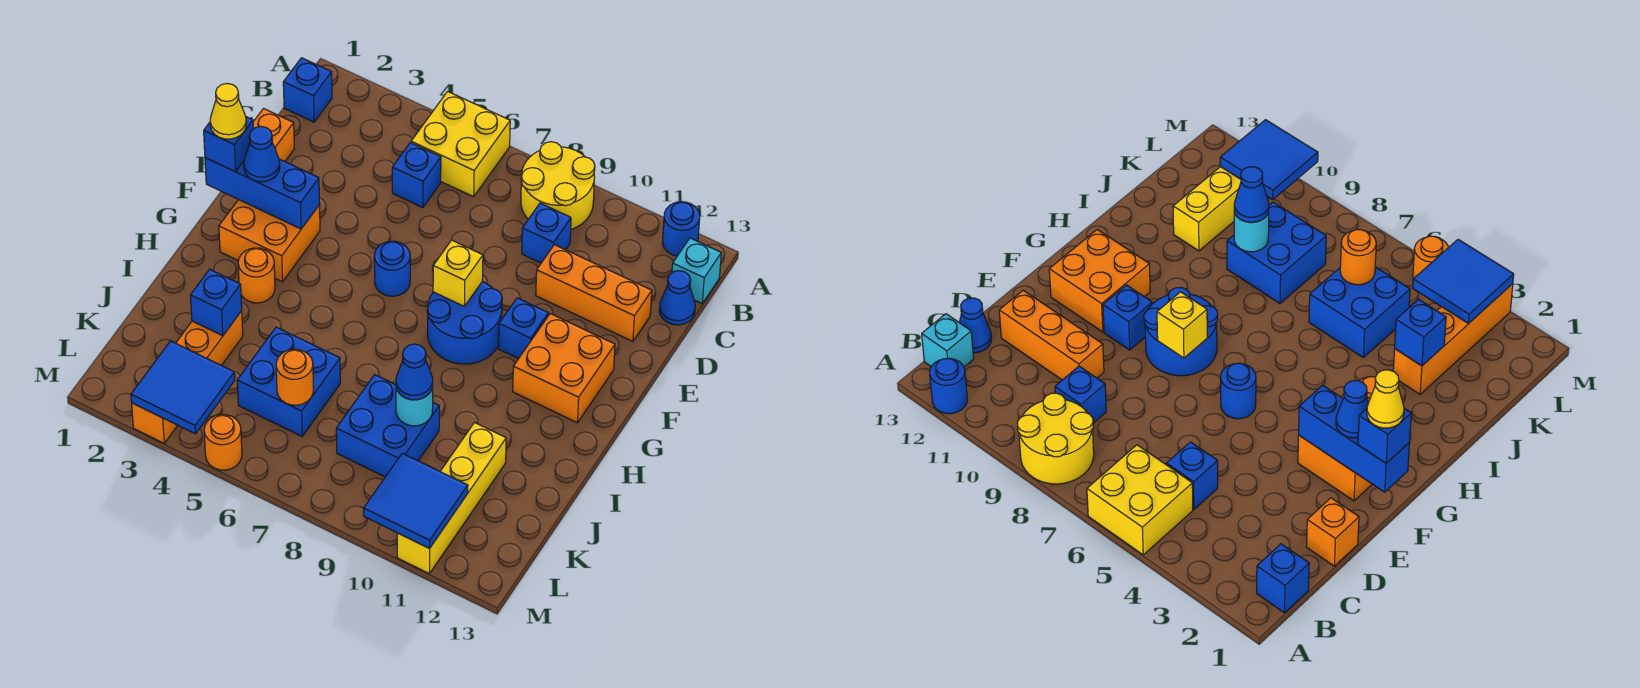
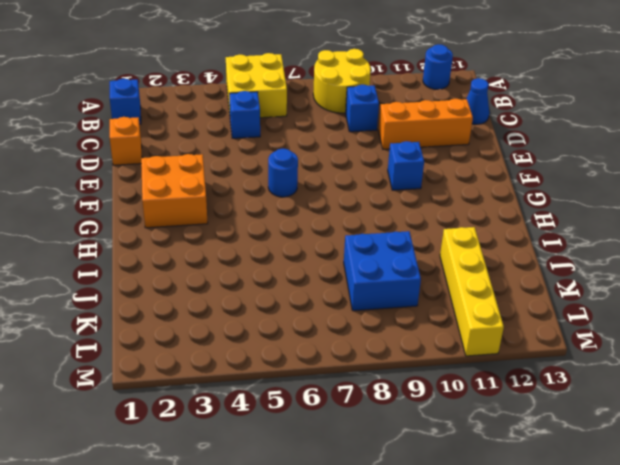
none -> cyan 1x1 brick [672,238,721,303]
none -> blue 2x2 round brick [427,282,502,364]
none -> orange 2x2 brick [513,314,615,423]
none -> orange 1x1 round brick [238,248,275,303]

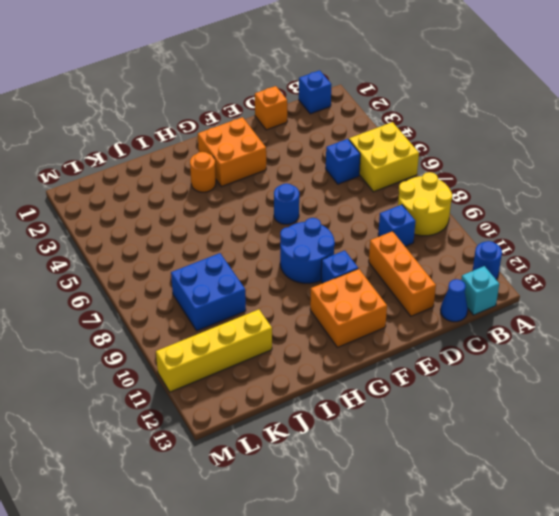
none -> orange 1x4 brick [132,311,243,443]
none -> blue 2x2 brick [237,327,340,436]
none -> orange 1x1 round brick [204,414,242,470]
none -> blue 1x3 brick [205,158,320,229]

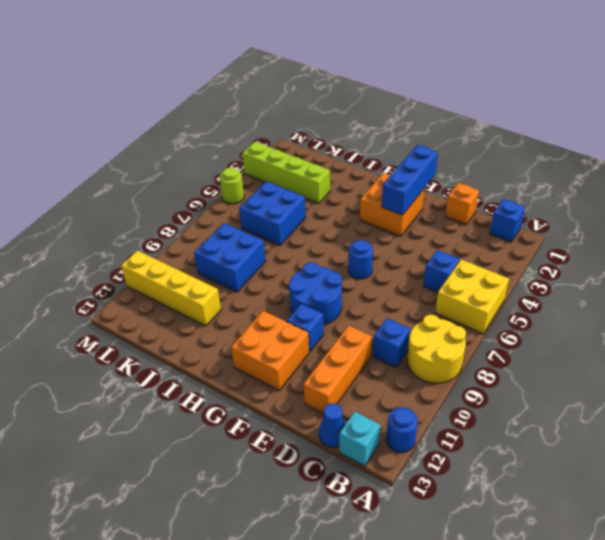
lime 1x4 brick [242,142,330,203] -> orange 1x4 brick [132,311,243,443]
lime 1x1 round brick [219,168,244,204] -> orange 1x1 round brick [204,414,242,470]
none -> orange 1x1 round brick [238,248,275,303]
none -> yellow 1x1 brick [433,240,483,306]
none -> blue 1x1 brick [190,269,242,336]
none -> cyan 1x1 round brick [396,386,433,426]

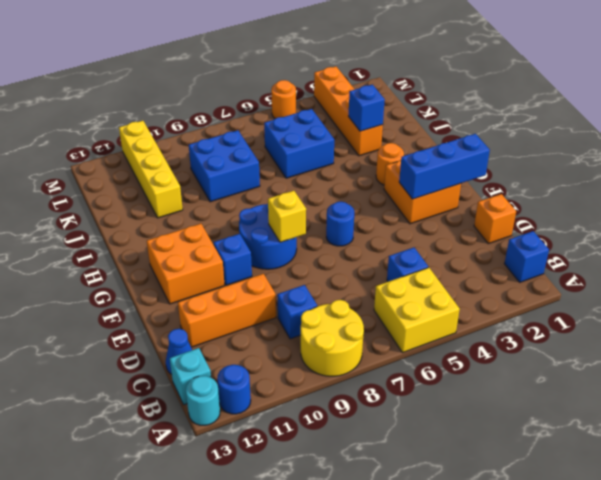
cyan 1x1 round brick [186,376,220,425] -> cyan 1x1 round brick moved to [396,386,433,426]
none -> orange 1x1 round brick [276,349,314,405]
none -> blue 2x2 tile [131,341,235,434]
none -> blue 2x2 tile [364,453,468,549]
none -> blue 1x1 brick [204,117,254,172]

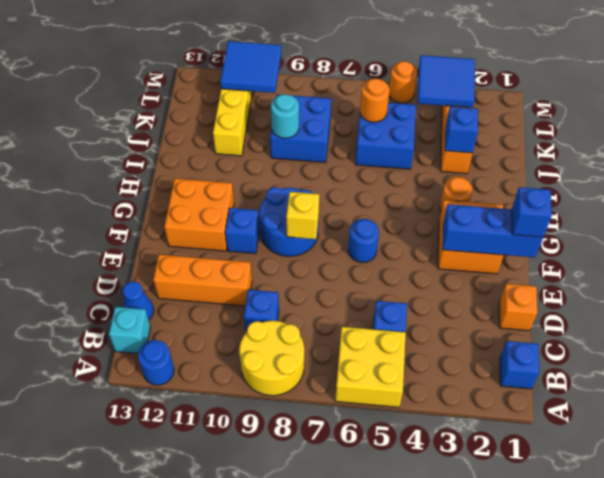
none -> blue 1x1 cone [244,126,280,182]
none -> blue 1x1 cone [396,344,433,400]
none -> yellow 1x1 cone [210,83,246,139]

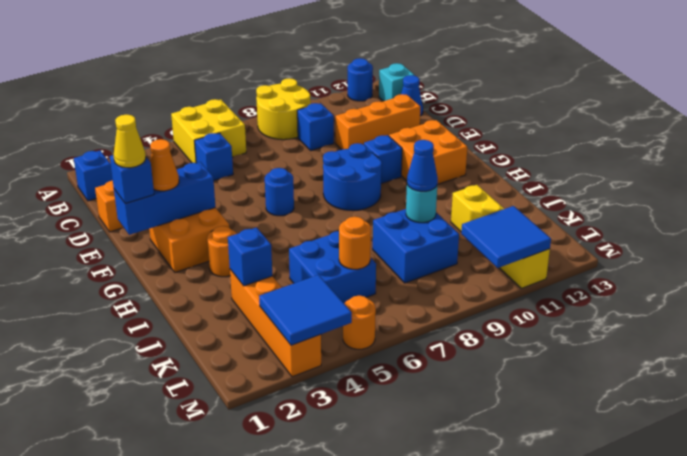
orange 1x1 cone [150,139,179,191] -> blue 1x1 cone [244,126,280,182]
none -> yellow 1x1 brick [433,240,483,306]

